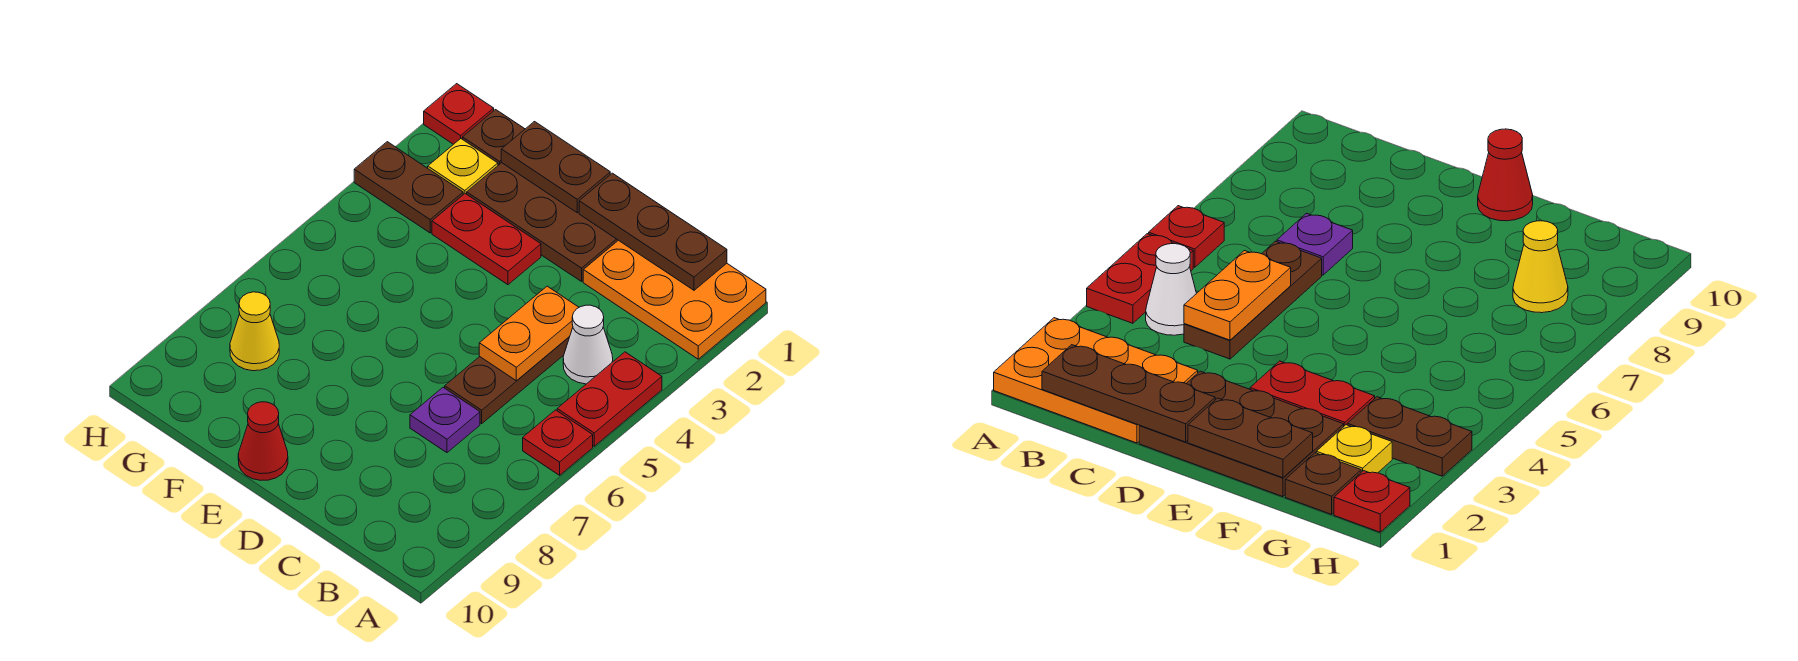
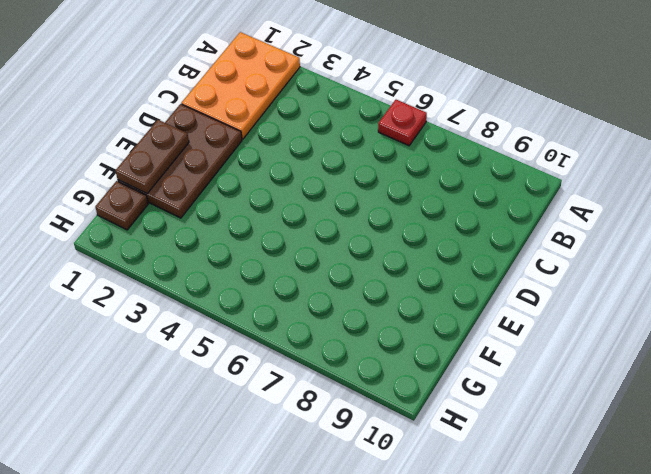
none -> red 1x2 plate [557,352,662,446]
none -> white 1x1 cone [563,305,613,384]
none -> brown 1x3 plate [445,337,569,423]

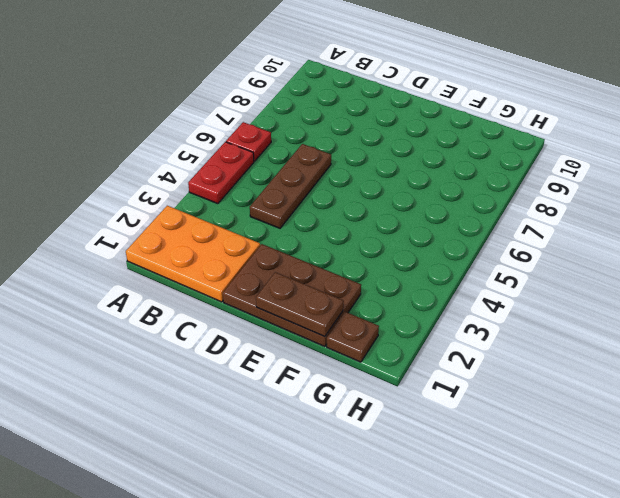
none -> white 1x1 cone [563,305,613,384]
none -> purple 1x1 plate [410,387,480,453]
none -> red 1x2 plate [432,194,541,285]

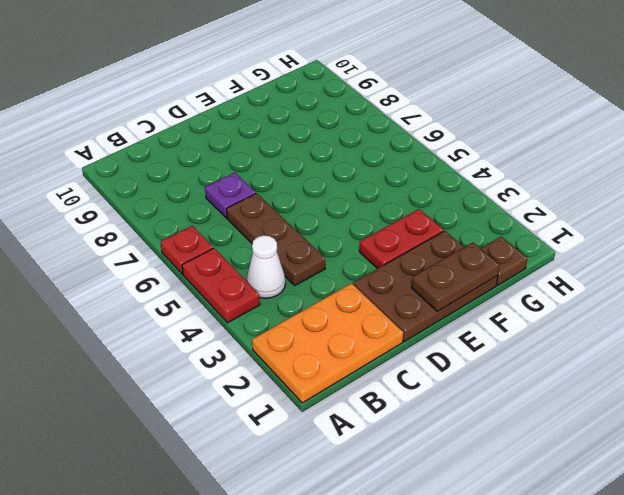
none -> red 1x1 cone [238,402,288,480]
none -> yellow 1x1 plate [428,139,498,195]
none -> brown 1x2 plate [354,142,463,233]

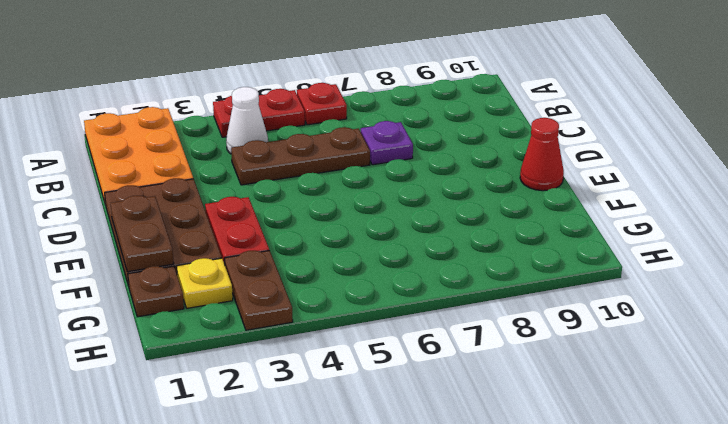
none -> yellow 1x1 cone [230,292,279,371]
none -> red 1x1 plate [424,84,494,144]
none -> brown 1x3 plate [579,173,727,290]

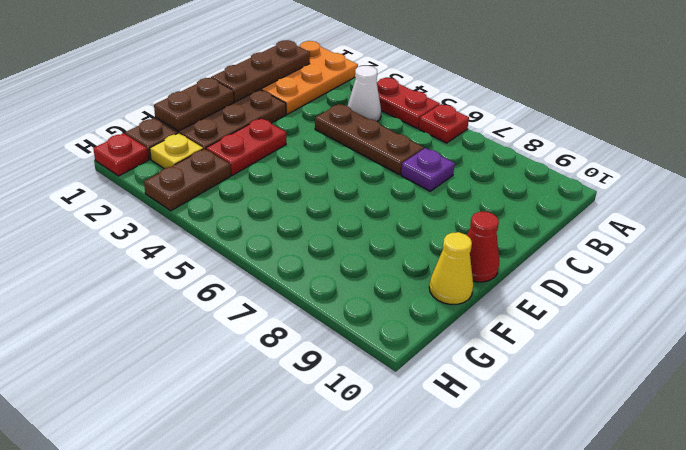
yellow 1x1 cone [429,232,473,304] -> yellow 1x1 cone moved to [230,292,279,371]
none -> orange 1x2 plate [479,286,579,381]

